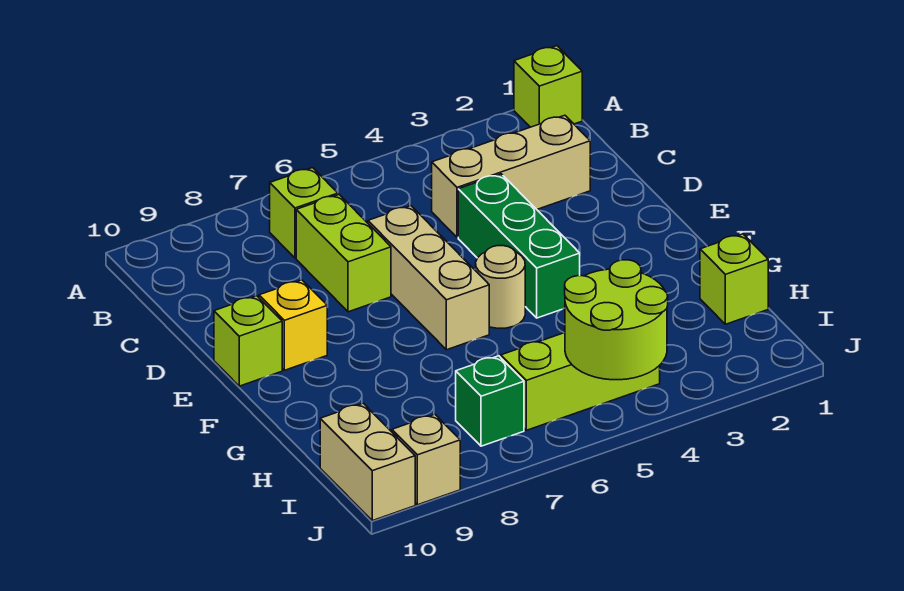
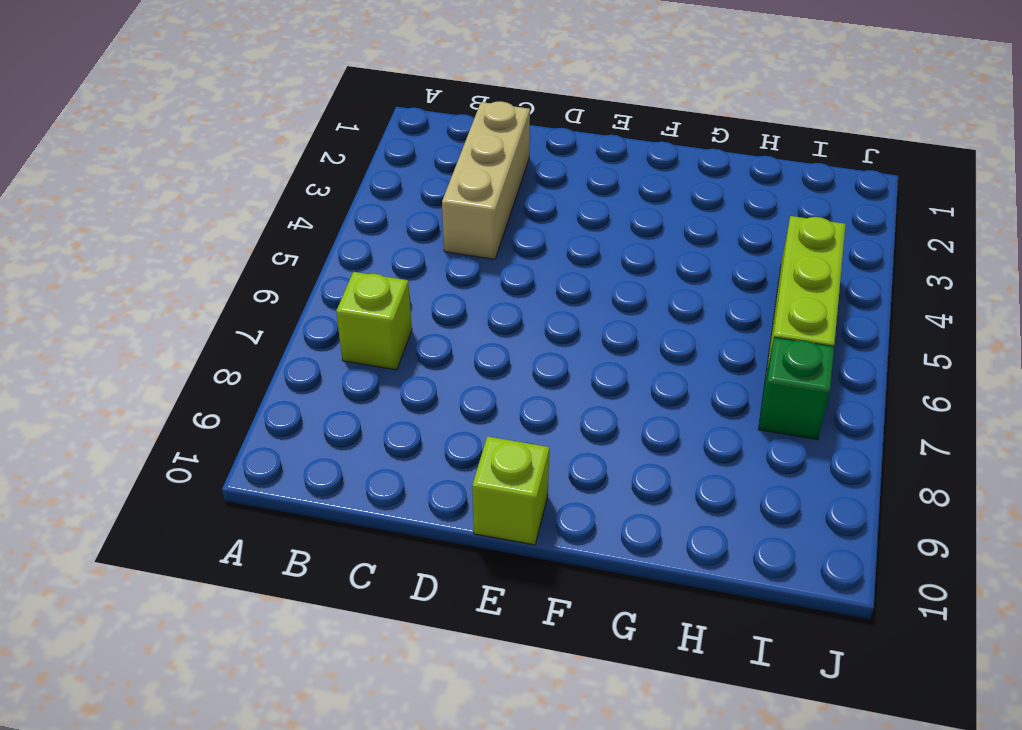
none -> lime 1x1 brick [514,46,582,127]
none -> lime 1x2 brick [296,195,391,312]
none -> green 1x3 brick [458,174,580,318]

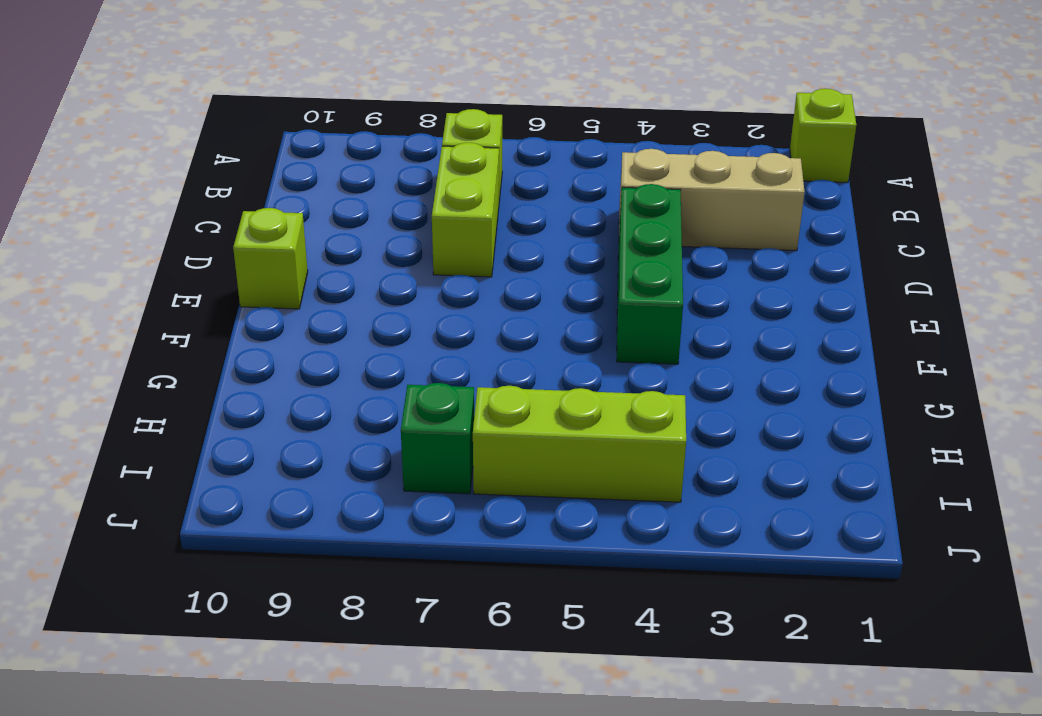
none -> tan 1x3 brick [368,206,489,350]
none -> yellow 1x1 brick [259,280,327,370]
none -> tan 1x1 round brick [476,246,525,328]

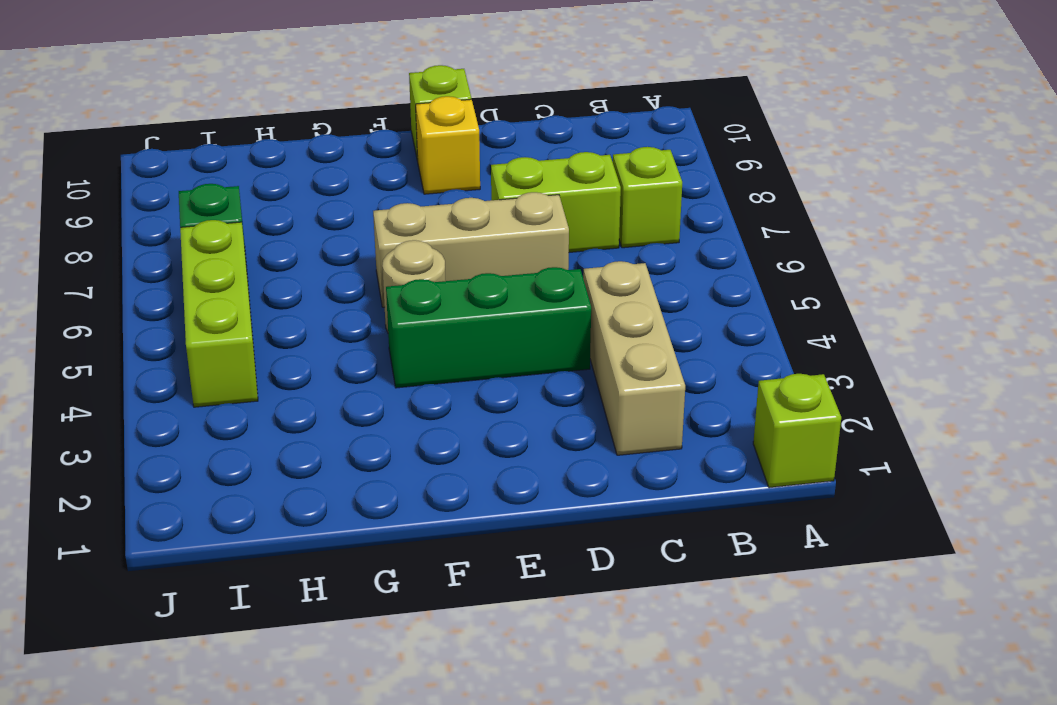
none -> lime 1x1 brick [700,234,768,324]
none -> tan 1x2 brick [320,403,415,521]
none -> tan 1x1 brick [392,414,460,505]

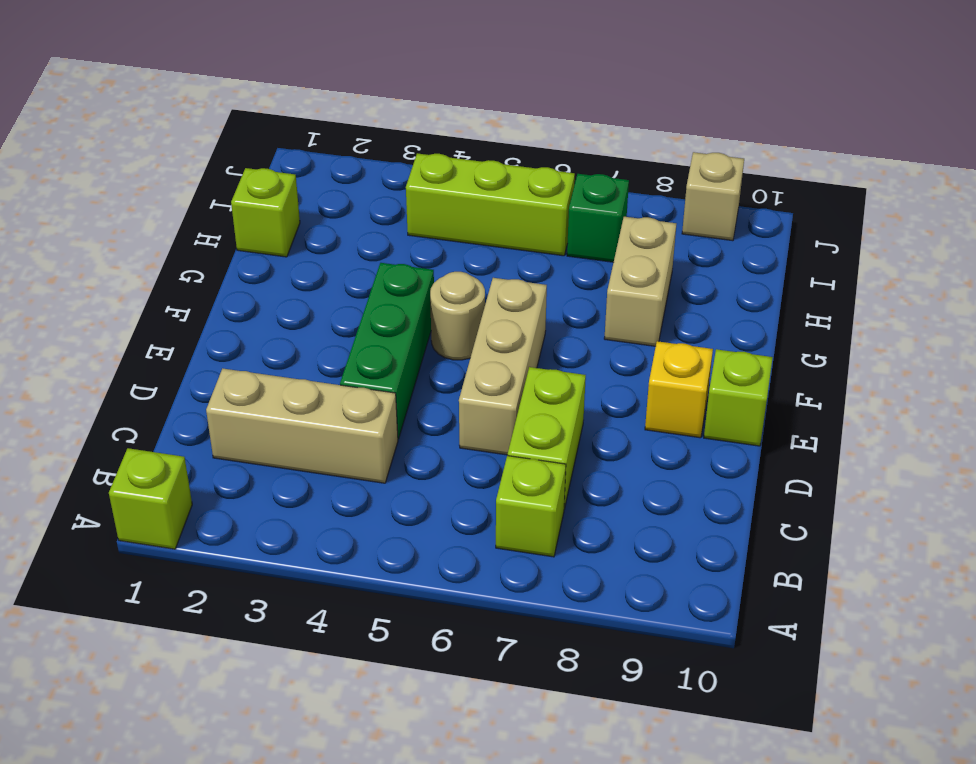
tan 1x2 brick [604,217,676,346] -> tan 1x2 brick moved to [320,403,415,521]
none -> lime 2x2 round brick [565,260,668,380]

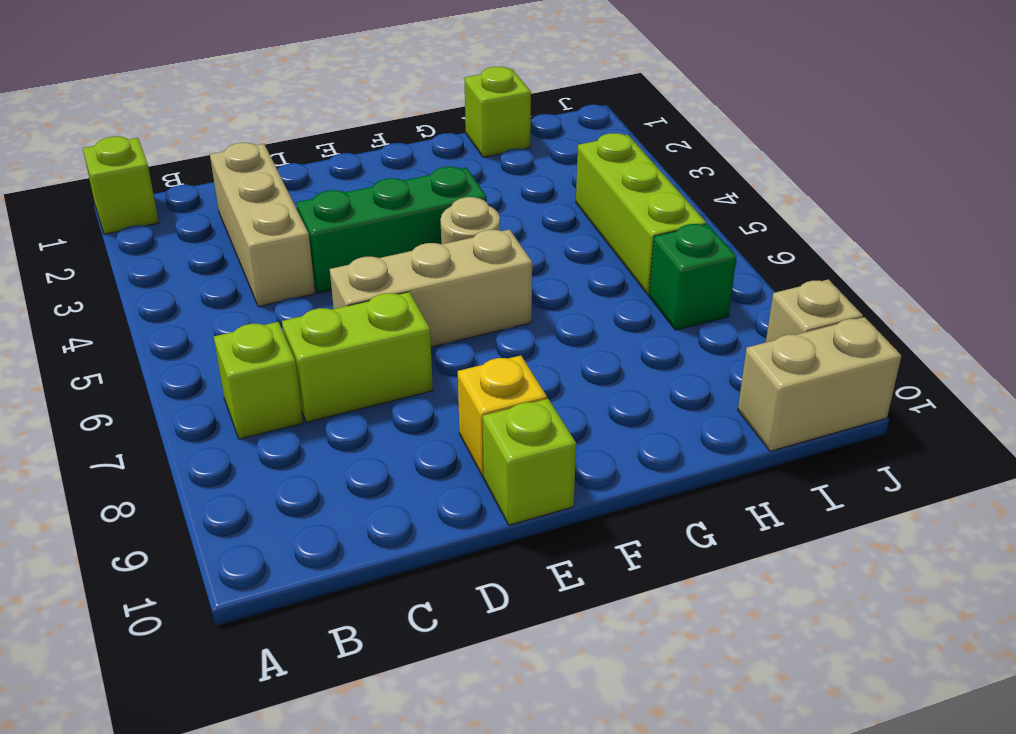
none -> lime 2x2 round brick [565,260,668,380]

